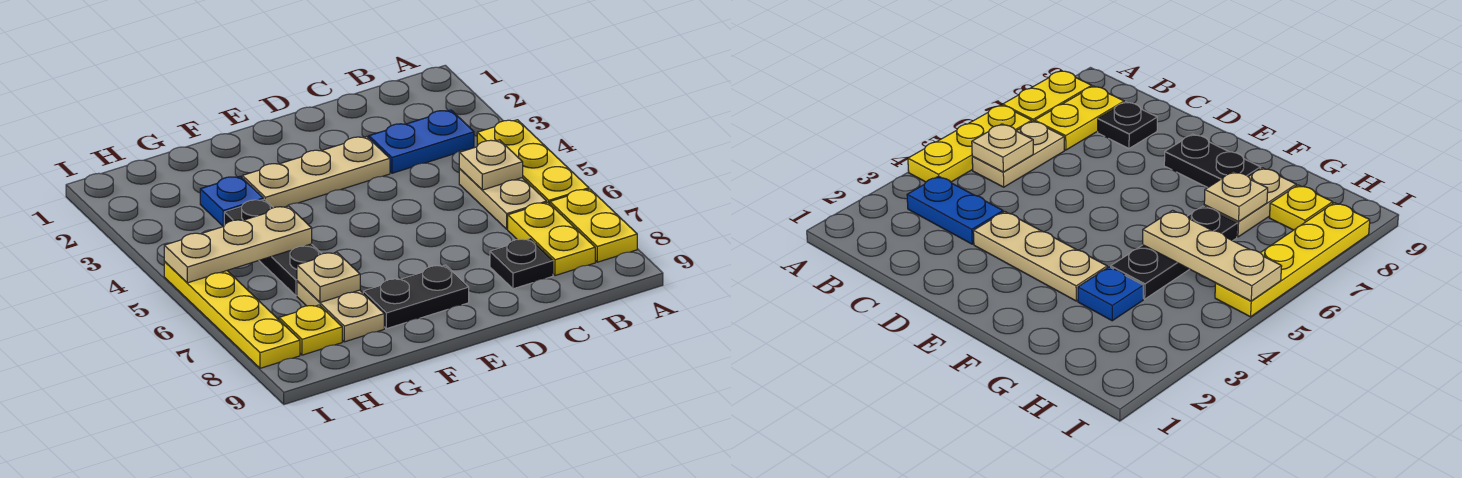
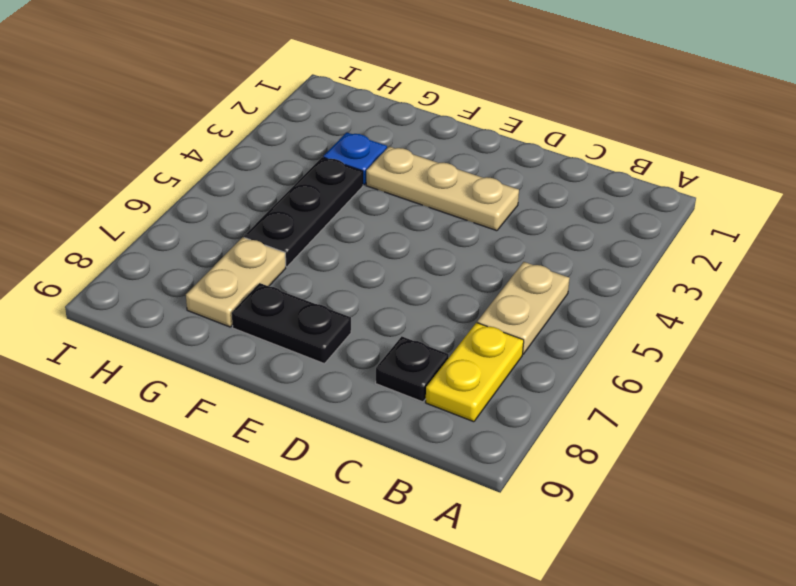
none -> yellow 1x3 plate [477,120,589,204]
none -> yellow 1x2 plate [550,189,637,262]
none -> blue 1x2 plate [369,110,474,173]

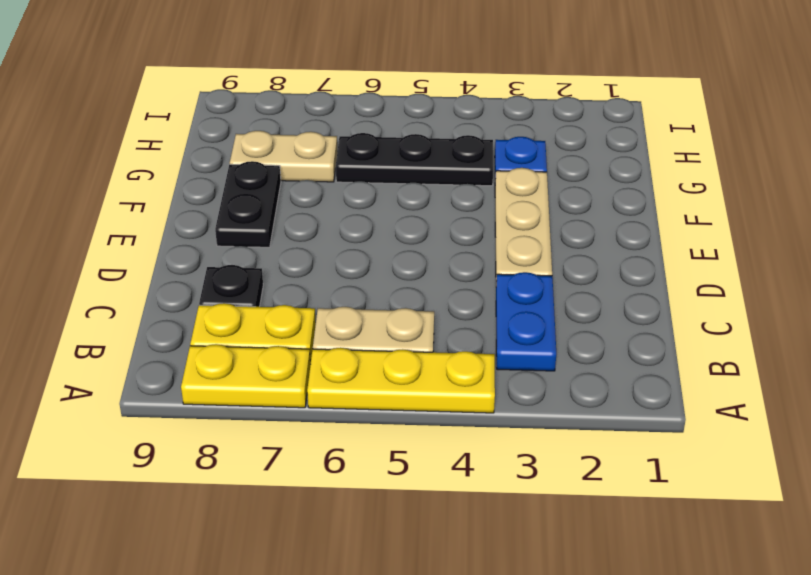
none -> yellow 1x1 plate [279,305,342,355]
none -> yellow 1x4 plate [164,262,300,368]
none -> tan 1x1 plate [459,140,523,190]

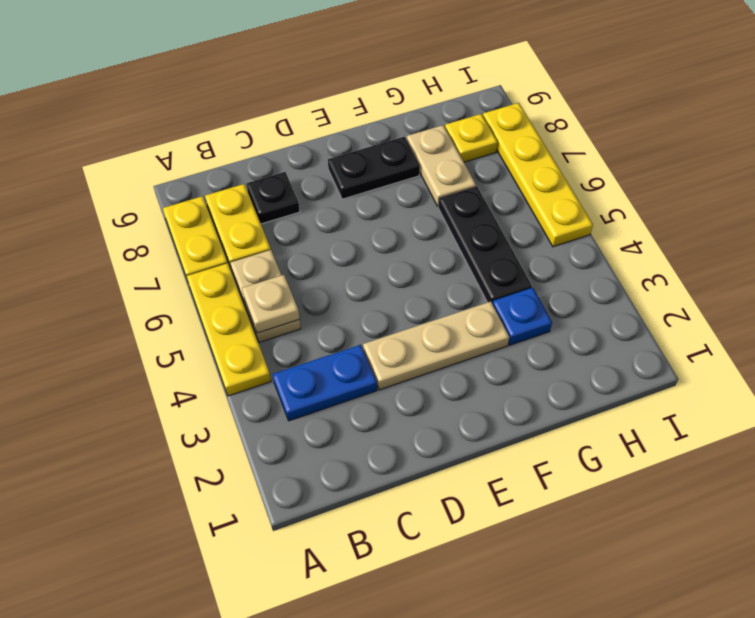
none -> tan 1x3 plate [164,206,312,283]
none -> tan 1x1 plate [297,252,360,303]

